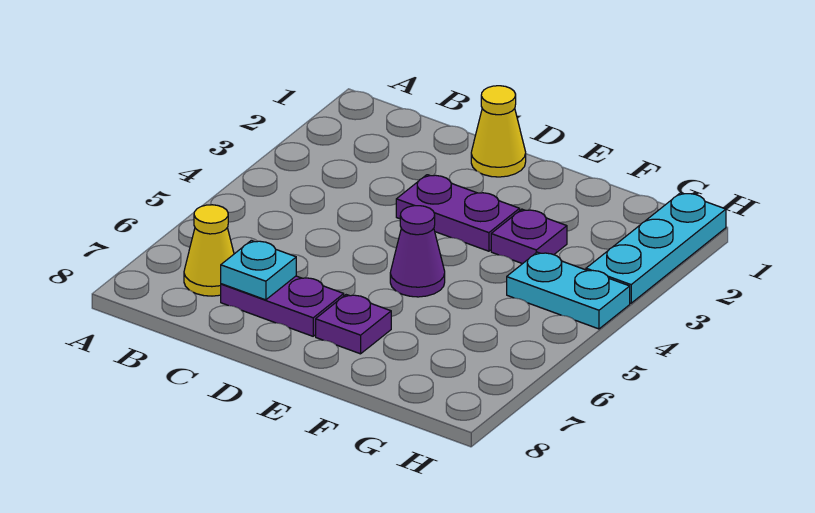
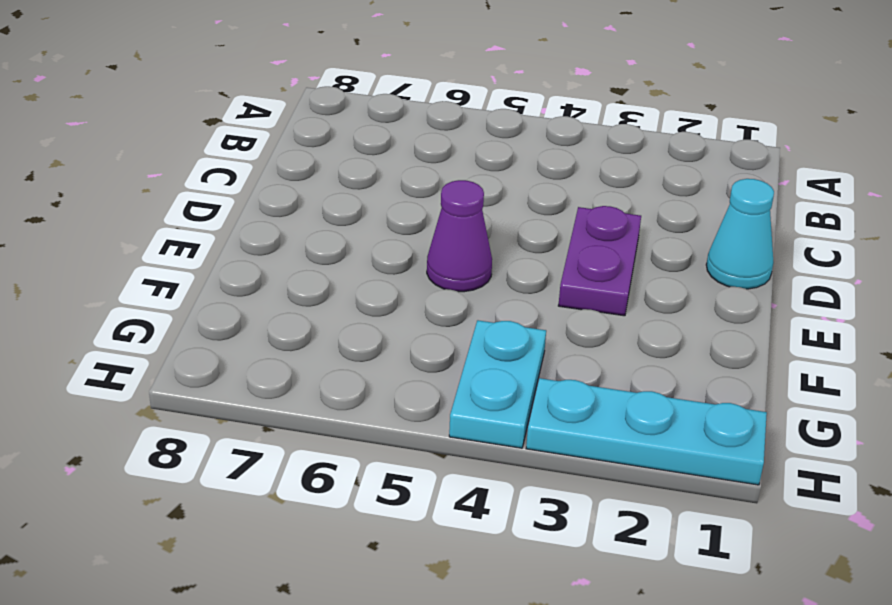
cyan 1x1 cone [706,179,774,289] -> yellow 1x1 cone [471,86,526,177]
none -> yellow 1x1 cone [184,205,234,296]
none -> purple 1x2 plate [221,276,344,336]

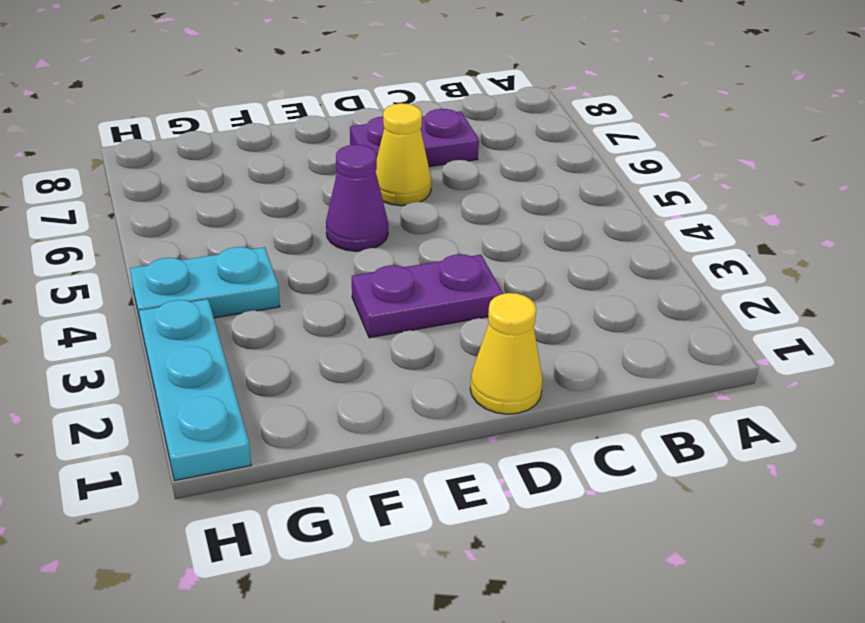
yellow 1x1 cone [376,103,431,206] -> yellow 1x1 cone moved to [184,205,234,296]
none -> purple 1x1 plate [316,295,391,354]
none -> purple 1x1 plate [491,209,567,264]

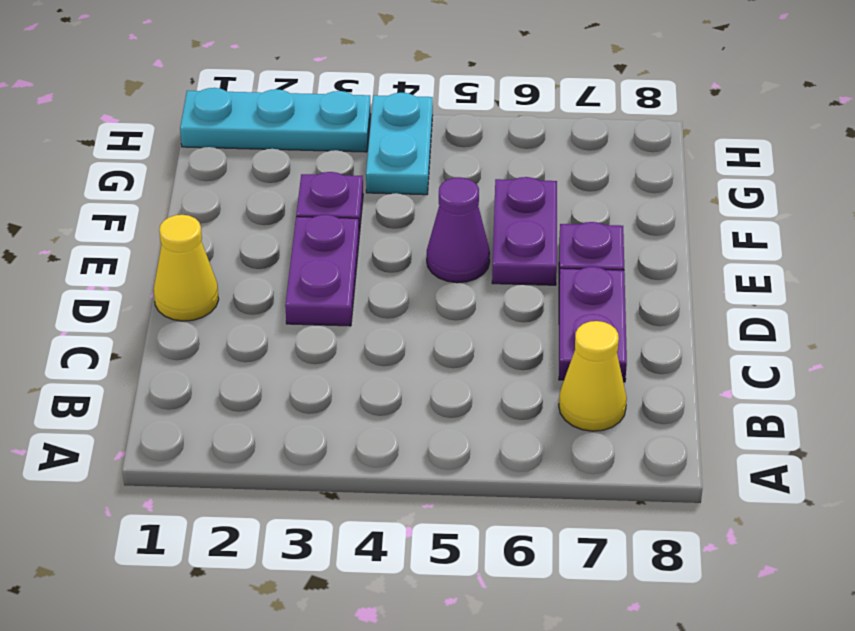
purple 1x2 plate [492,177,557,285] -> none
none -> cyan 1x1 plate [221,240,296,300]

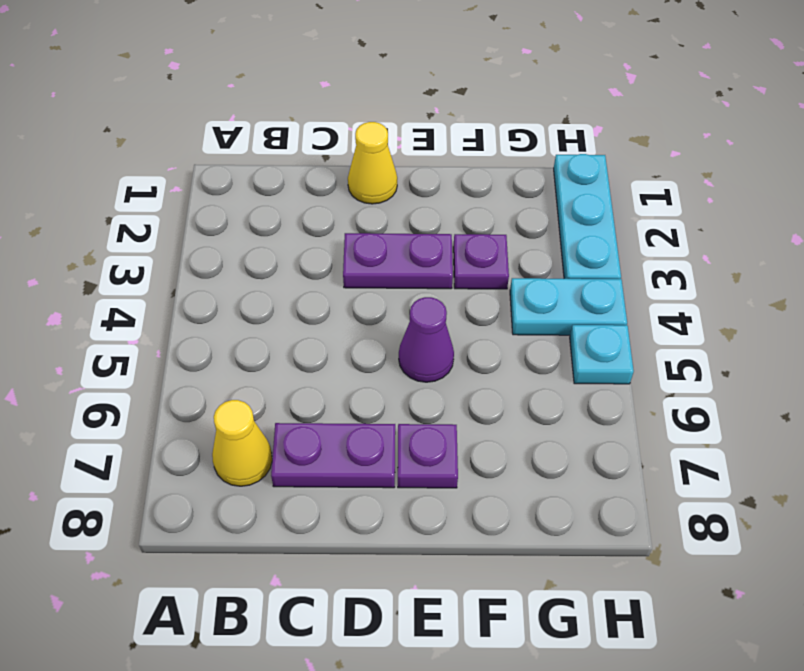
cyan 1x1 plate [570,325,634,384] -> cyan 1x1 plate moved to [221,240,296,300]

